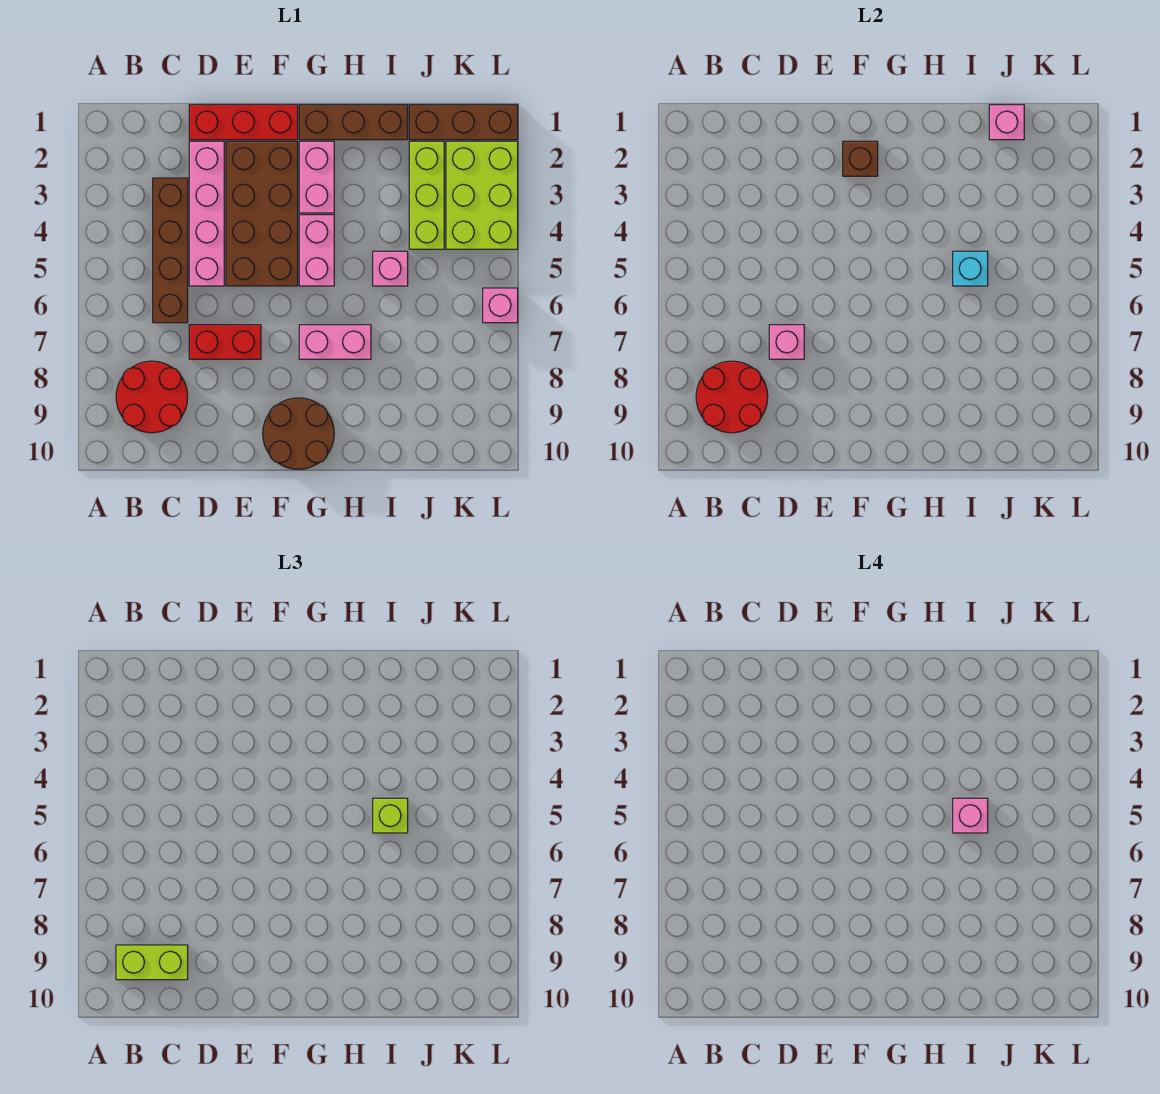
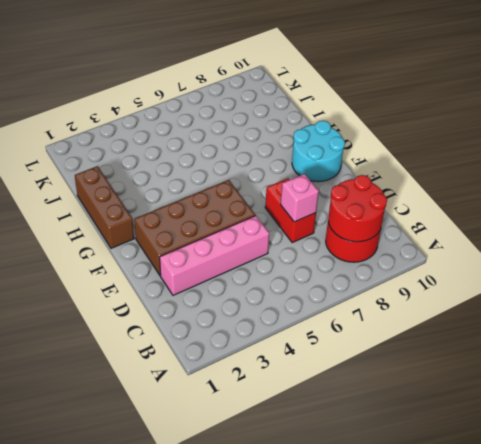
cyan 2x2 round brick [292,121,345,182] -> brown 2x2 round brick [263,398,334,469]
none -> brown 1x4 brick [153,178,188,323]
none -> red 1x3 brick [189,105,298,140]
none -> pink 1x2 brick [299,141,334,213]

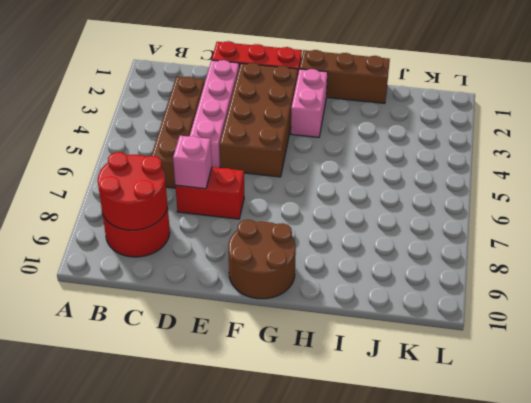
none -> pink 1x2 brick [299,215,334,286]
none -> pink 1x2 brick [299,325,371,359]
none -> pink 1x1 brick [373,251,408,286]

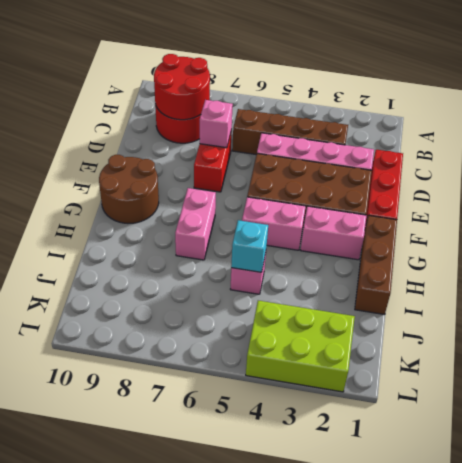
none -> brown 1x3 brick [409,105,518,140]
none -> lime 1x3 brick [409,141,444,249]
none -> pink 1x1 brick [483,288,518,323]

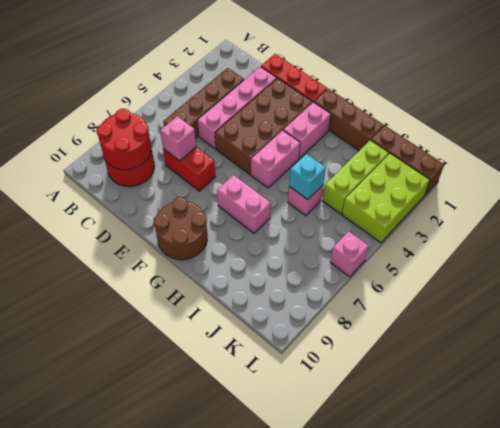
none -> brown 1x1 brick [843,141,878,176]
none -> pink 1x1 brick [989,105,1024,140]
none -> lime 1x2 brick [116,945,188,980]

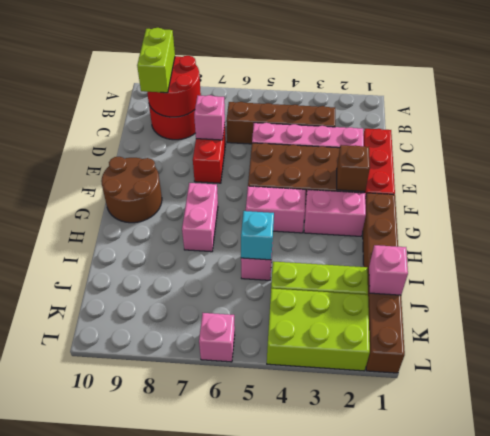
none -> lime 1x1 brick [373,798,408,833]
none -> pink 1x1 brick [953,798,988,833]

